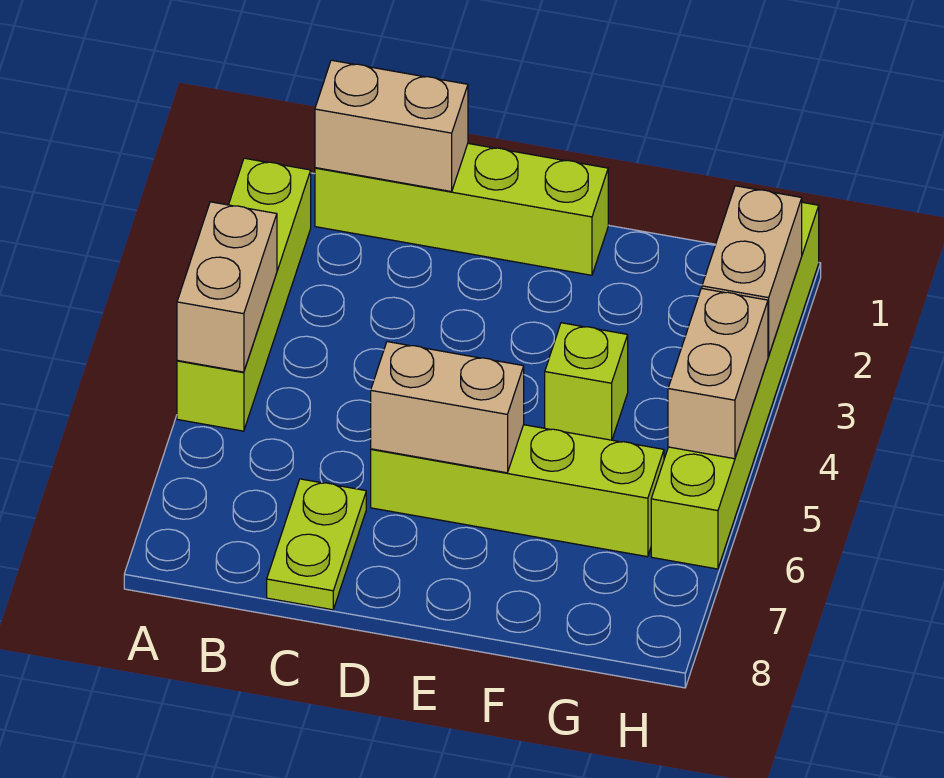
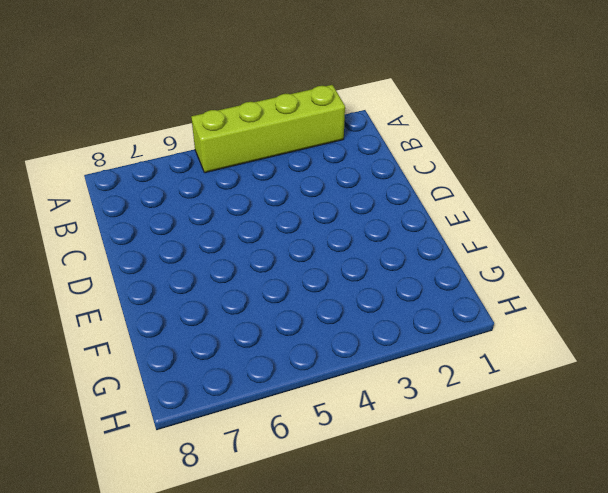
none -> lime 1x4 brick [315,144,608,275]
none -> lime 1x2 plate [267,479,366,610]

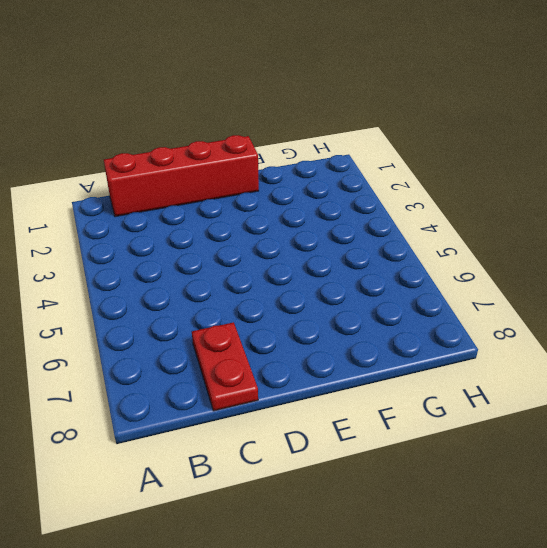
red 1x4 brick [104,135,259,217] -> lime 1x4 brick [315,144,608,275]
red 1x2 plate [192,322,258,411] -> lime 1x2 plate [267,479,366,610]
none -> lime 1x4 brick [177,158,311,431]
none -> lime 1x4 brick [371,425,664,557]

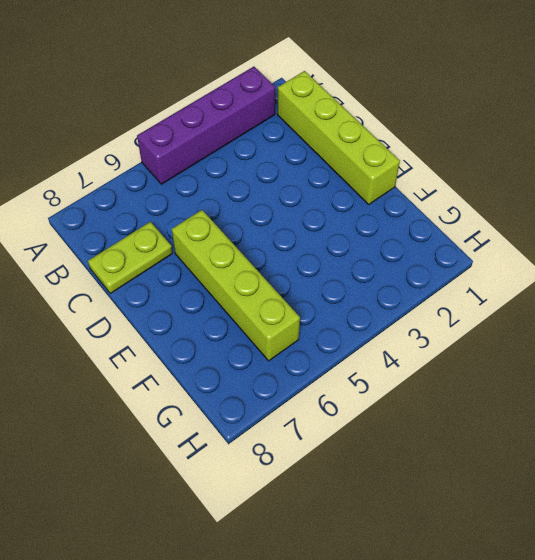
purple 1x4 brick [137,67,275,184] -> lime 1x4 brick [177,158,311,431]
none -> lime 1x1 brick [545,323,628,440]
none -> lime 1x6 brick [651,202,819,569]

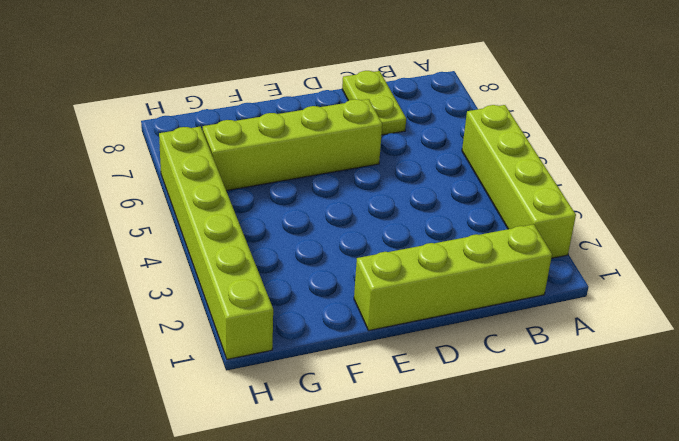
none -> lime 1x1 brick [545,323,628,440]
none -> tan 1x2 brick [177,202,277,372]

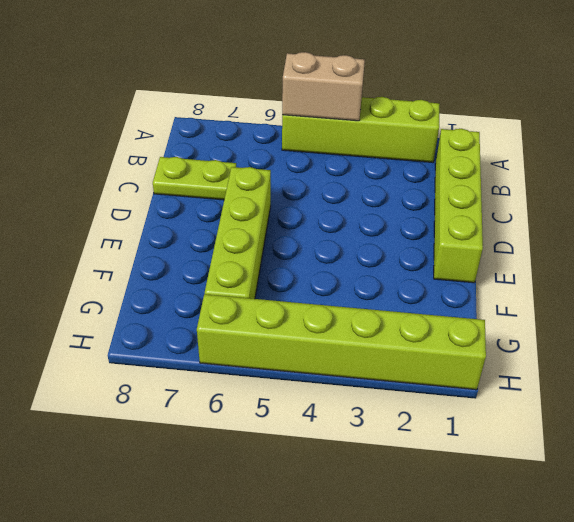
none -> lime 1x1 brick [545,323,628,440]
none -> tan 1x2 brick [315,60,468,192]

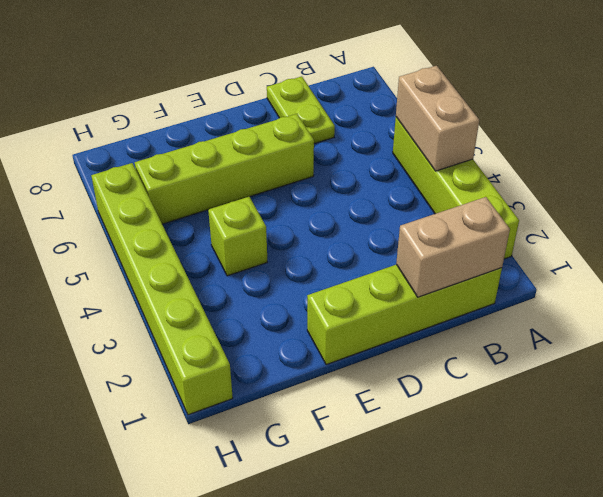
none -> tan 1x2 brick [371,342,524,473]
none -> tan 1x2 brick [702,186,802,356]

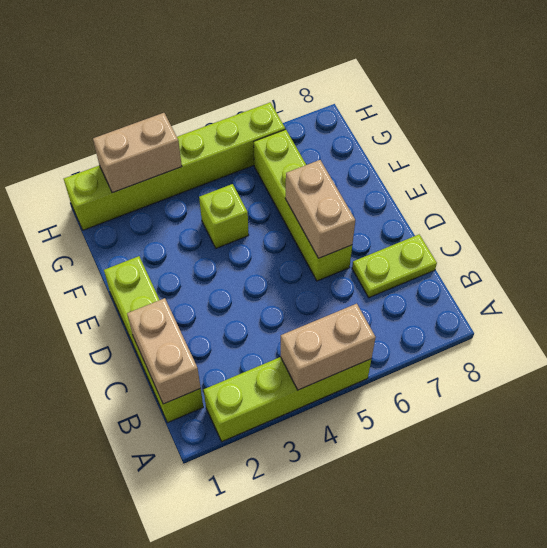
none -> tan 1x2 brick [668,288,768,459]

